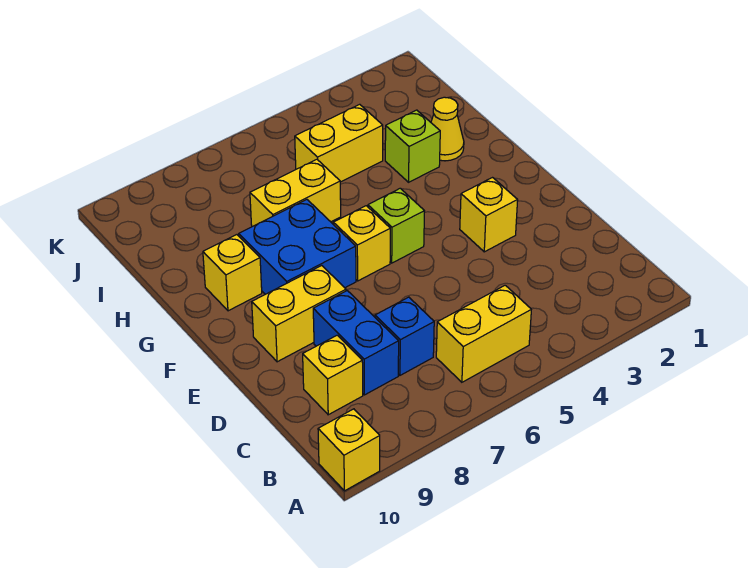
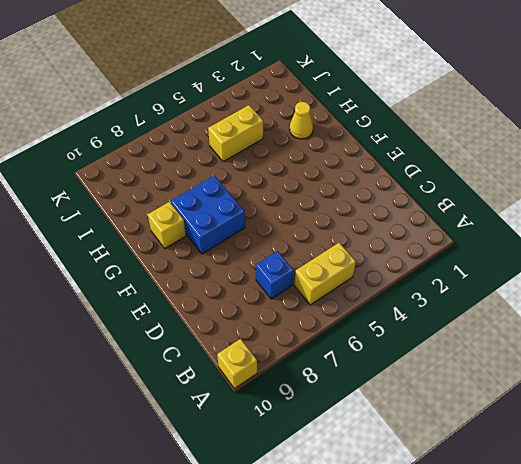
none -> blue 1x2 brick [313,291,399,395]
none -> yellow 1x1 brick [303,335,363,415]
none -> yellow 1x1 brick [460,178,518,252]

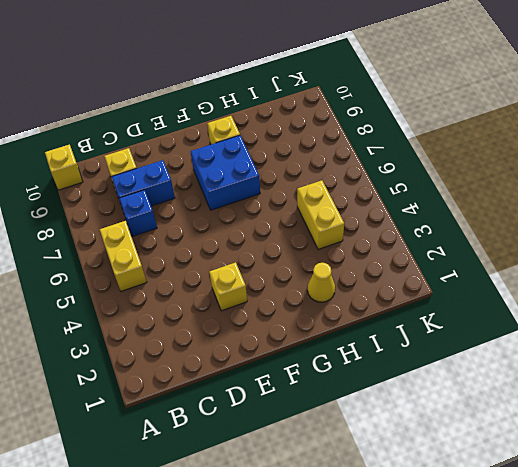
none -> yellow 1x2 brick [252,266,346,362]
none -> lime 1x1 brick [368,188,425,263]
none -> yellow 1x1 brick [333,206,390,281]

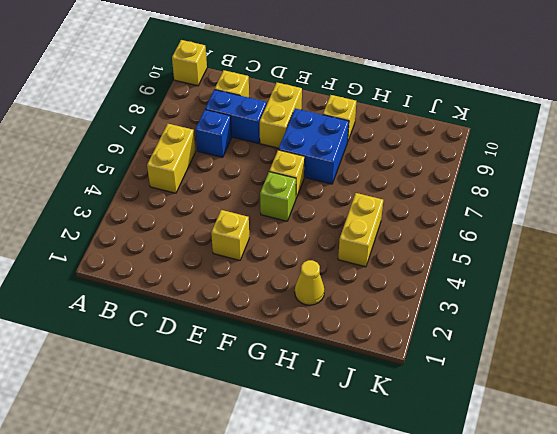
none -> lime 1x1 brick [385,110,440,182]
none -> yellow 1x2 brick [250,159,341,227]

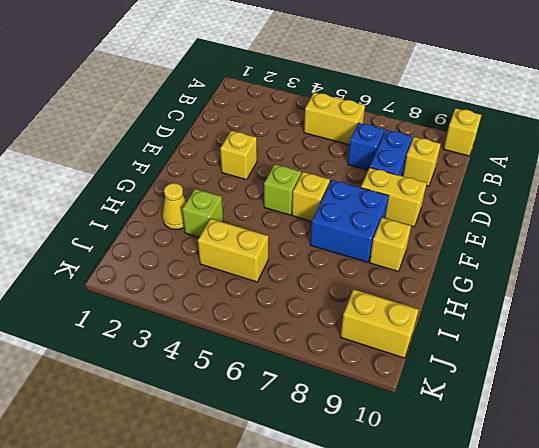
yellow 1x2 brick [341,289,419,358] -> yellow 1x2 brick moved to [250,159,341,227]

